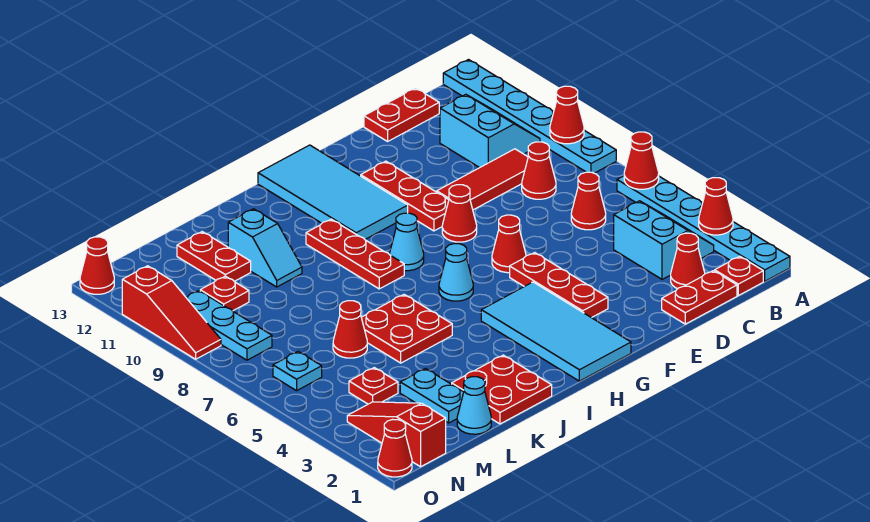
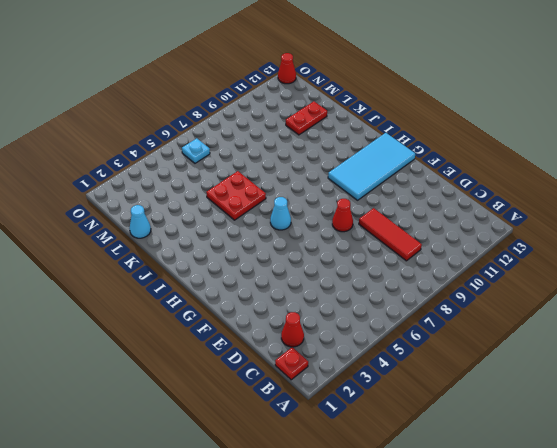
none -> cyan 1x6 plate [617,176,790,281]
none -> cyan 1x6 plate [443,60,616,173]
none -> cyan 2x2 slope [614,201,714,279]
none -> cyan 2x2 slope [440,94,540,168]

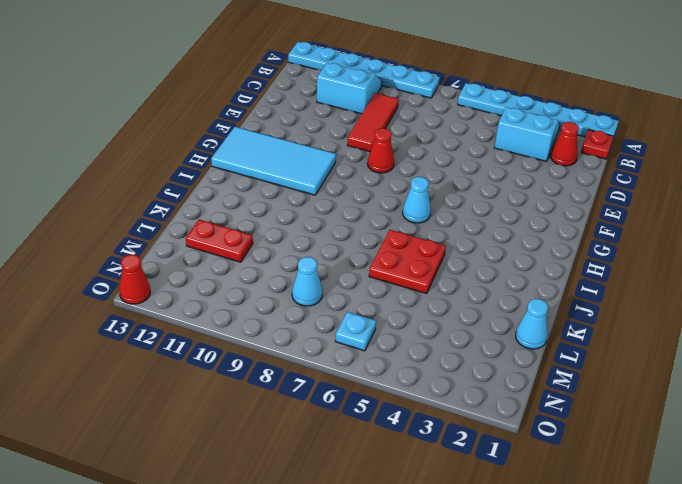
cyan 1x1 cone [292,257,322,306] -> cyan 1x1 cone moved to [390,213,424,271]
none -> red 1x2 plate [662,271,737,324]
none -> red 1x1 cone [571,172,606,230]
none -> red 1x1 cone [522,142,556,199]
none -> red 1x2 plate [364,88,439,141]

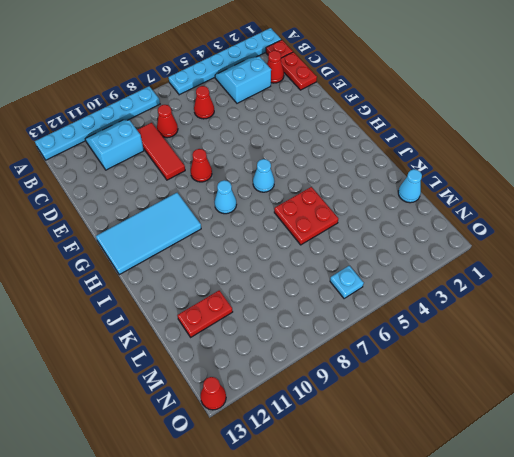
none -> red 1x2 plate [364,88,439,141]
none -> red 1x3 plate [510,253,608,318]
none -> red 1x1 cone [492,215,526,273]
none -> red 1x3 plate [361,161,449,231]

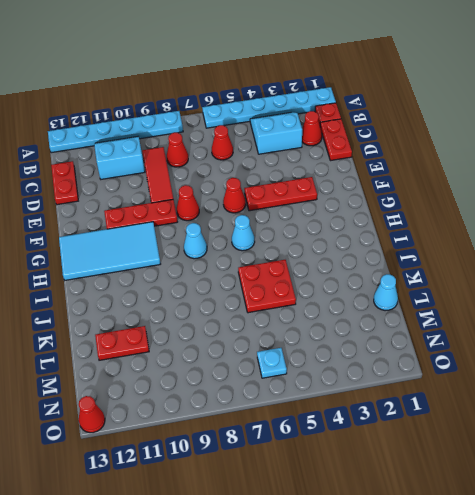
none -> cyan 2x4 tile [481,282,631,381]
none -> red 1x3 plate [306,219,404,289]
none -> red 2x2 plate [452,355,552,424]
none -> cyan 1x2 slope [228,209,302,287]

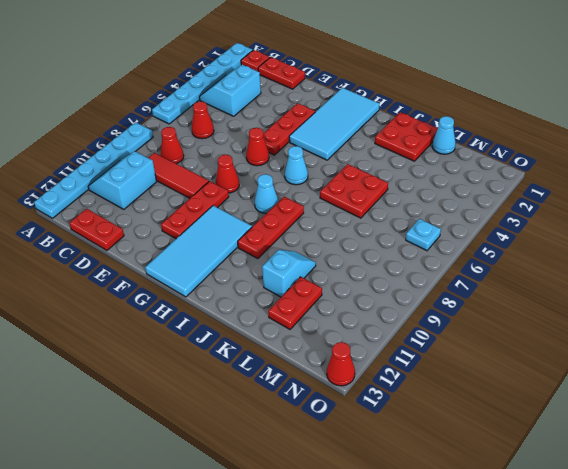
none -> red 1x1 cone [671,233,705,289]
none -> cyan 1x2 plate [400,369,464,423]
none -> red 1x1 cone [333,301,367,358]
none -> red 1x1 plate [349,368,398,404]

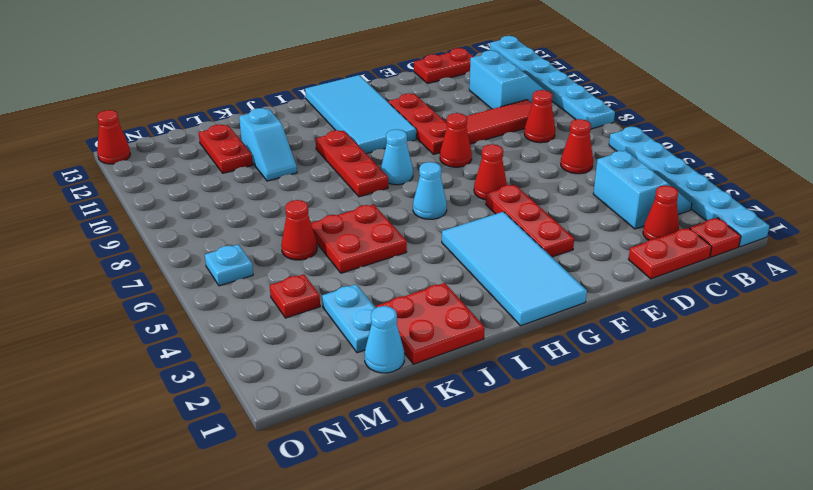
none -> red 1x1 plate [200,276,249,311]
none -> red 1x3 slope [347,402,446,467]
none -> cyan 1x3 plate [186,291,272,360]
none -> red 1x1 cone [378,420,412,477]

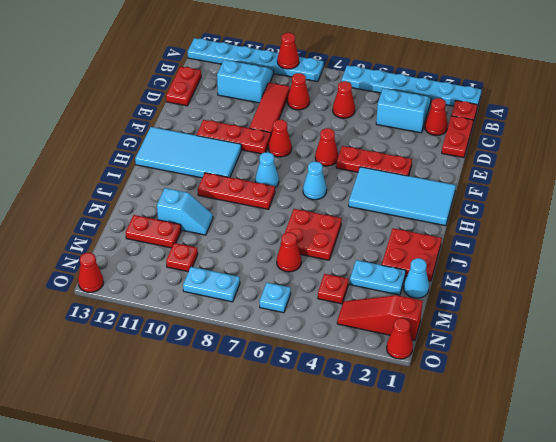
cyan 1x2 plate [183,267,240,302] -> cyan 1x3 plate [186,291,272,360]
none -> red 1x3 slope [122,266,221,359]
none -> red 1x1 cone [699,178,733,235]
none -> red 1x1 cone [624,132,659,189]

